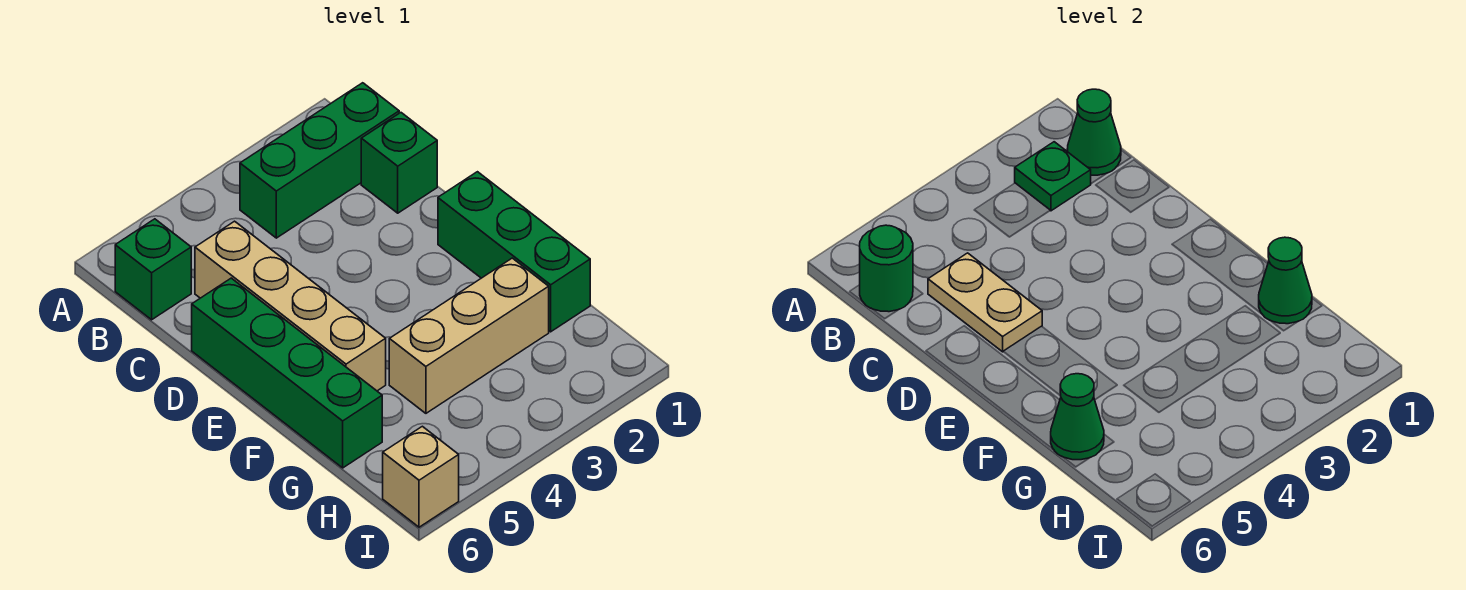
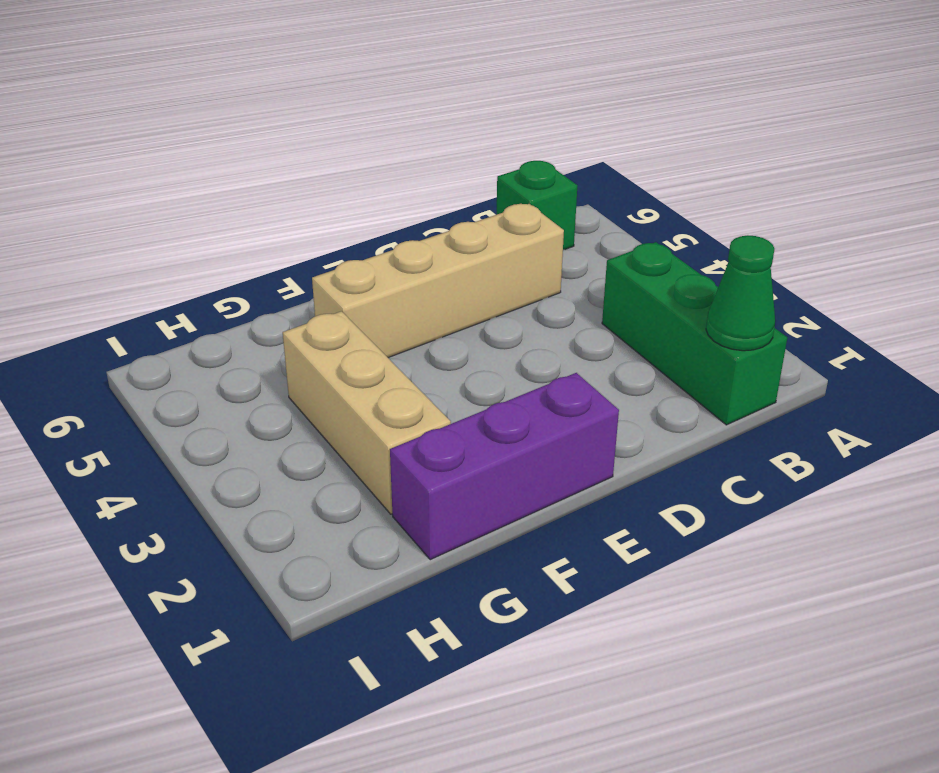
purple 1x3 brick [390,373,619,560] -> green 1x3 brick [438,172,590,332]
none -> green 1x1 brick [361,113,437,213]
none -> green 1x4 brick [192,278,382,468]
none -> tan 1x1 brick [383,426,459,527]

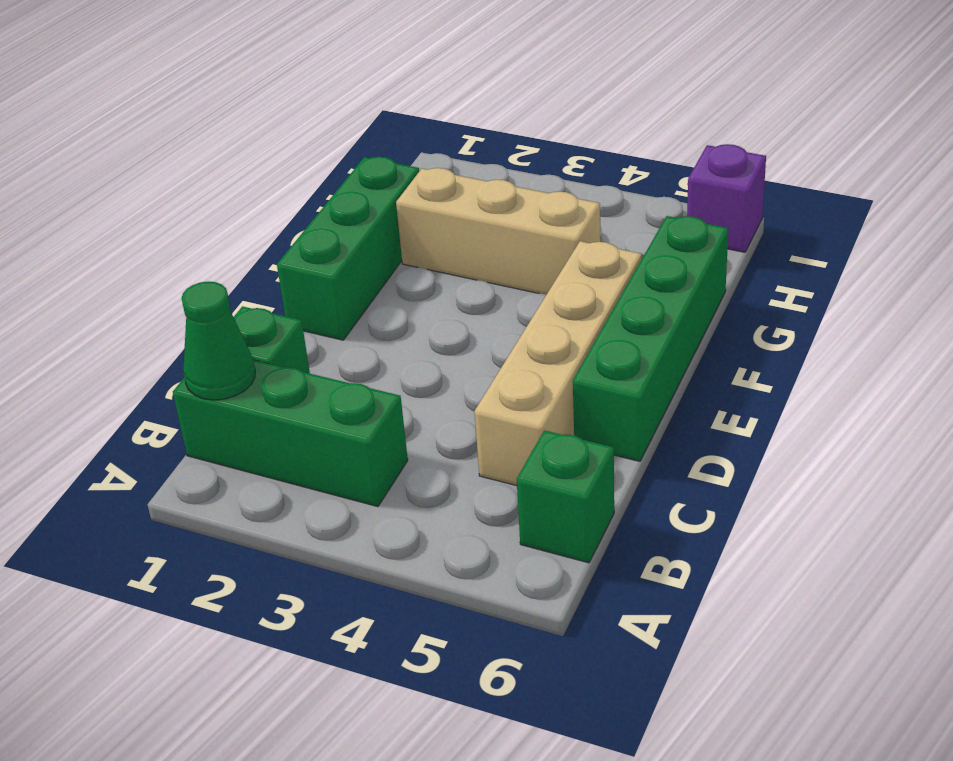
purple 1x1 brick [687,144,766,252] -> tan 1x1 brick [383,426,459,527]
none -> green 1x1 plate [1015,142,1091,211]
none -> green 1x1 round brick [860,225,913,312]
none -> tan 1x2 plate [928,253,1042,352]

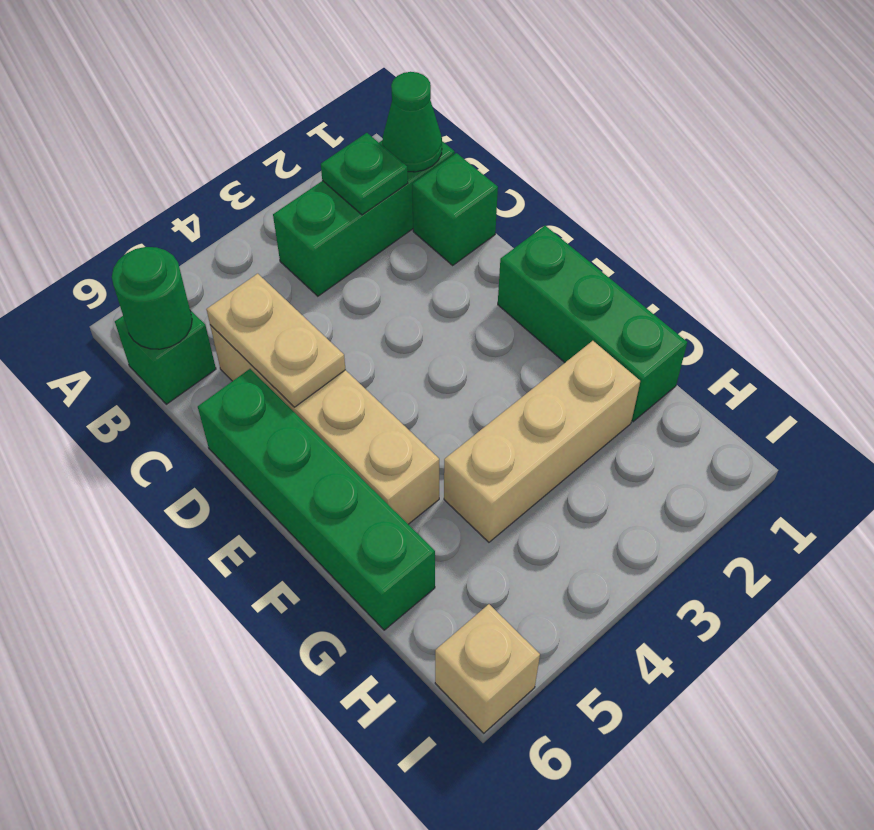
none -> green 1x1 cone [1259,237,1312,324]
none -> green 1x1 cone [1051,374,1104,460]

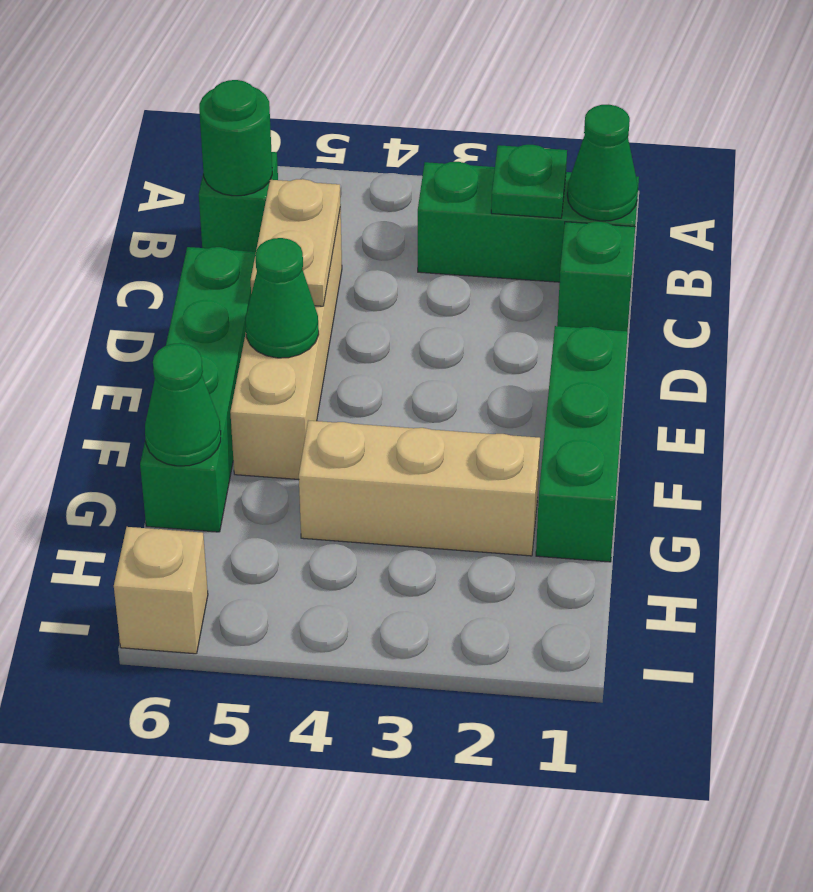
green 1x1 cone [246,238,319,358] -> green 1x1 cone moved to [1259,237,1312,324]

